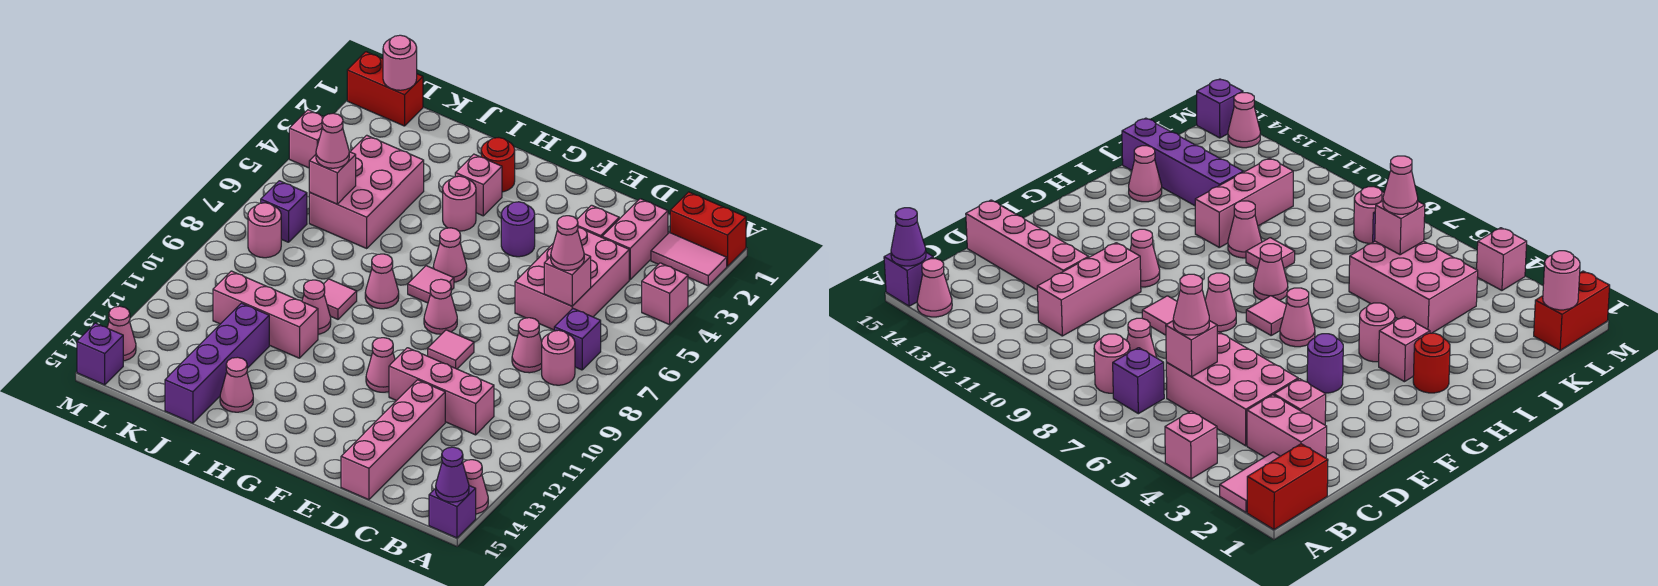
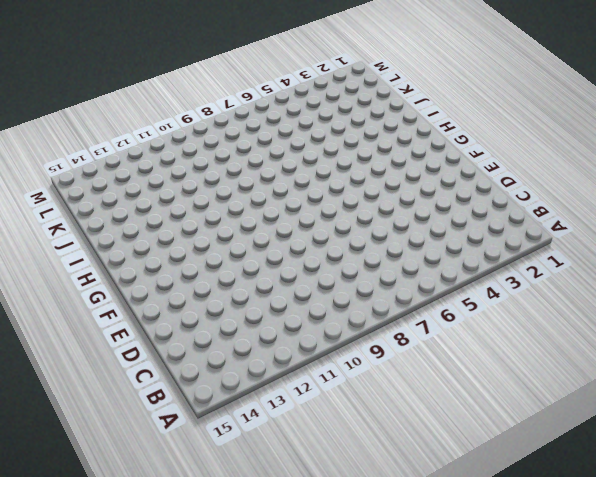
none -> red 1x2 brick [670,192,746,266]
none -> pink 1x2 tile [651,233,727,286]
none -> pink 1x1 brick [642,263,688,325]
none -> pink 1x1 cone [463,460,488,514]

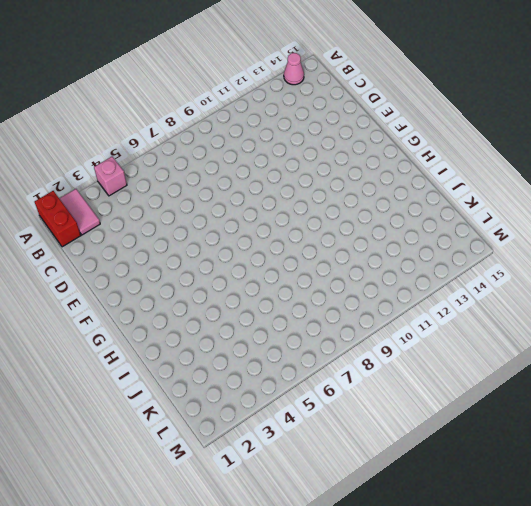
none -> purple 1x1 brick [429,486,476,538]
none -> purple 1x1 brick [554,309,601,370]
none -> pink 1x1 round brick [542,330,575,385]
none -> pink 1x2 brick [602,199,668,280]

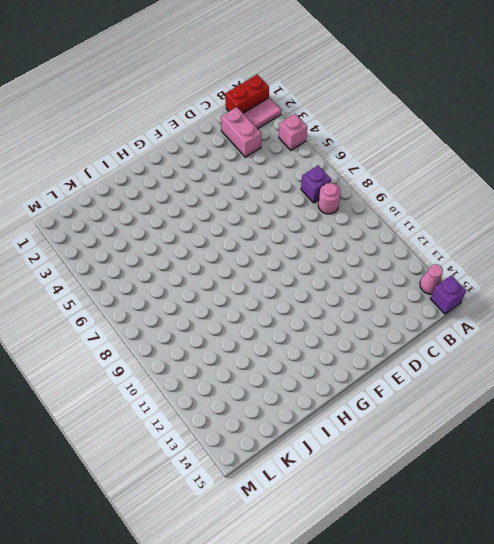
none -> pink 2x3 brick [515,228,629,330]
none -> pink 1x1 cone [512,318,542,373]
none -> pink 1x3 brick [389,348,494,435]
none -> pink 1x1 brick [577,205,619,237]

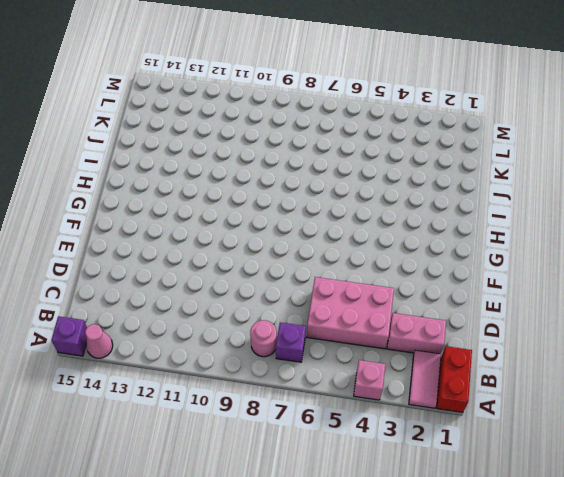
none -> pink 1x1 cone [512,318,542,373]
none -> pink 1x3 brick [389,348,494,435]
none -> pink 1x1 brick [577,205,619,237]
none -> pink 1x4 brick [341,380,445,500]

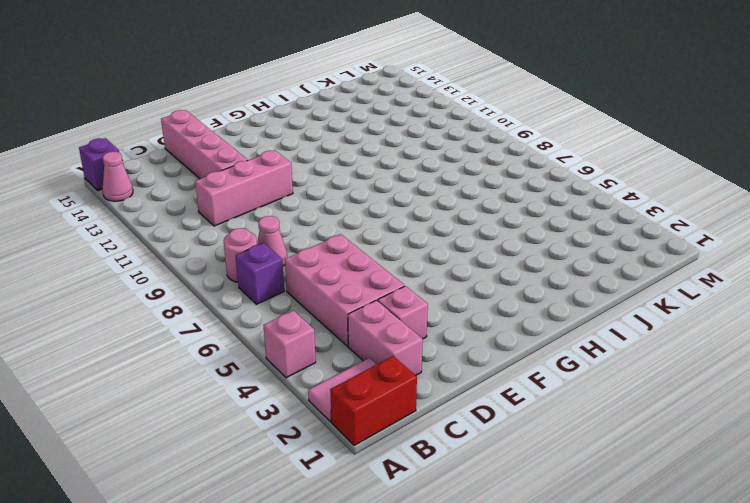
none -> pink 1x1 tile [428,330,474,369]
none -> purple 1x1 round brick [501,202,535,257]
none -> pink 1x1 cone [424,279,457,334]
none -> pink 1x1 cone [366,338,395,392]

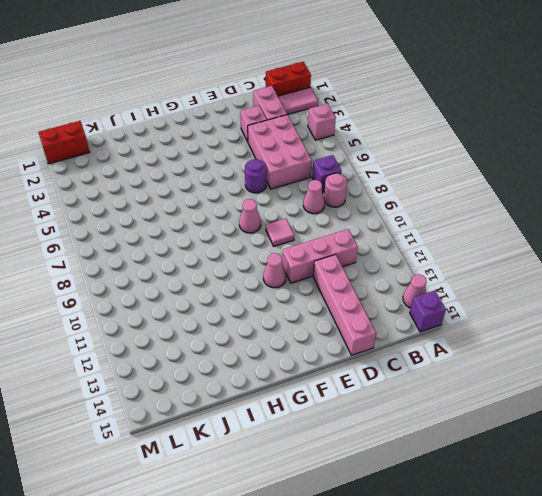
purple 1x1 round brick [245,159,266,193] -> purple 1x1 round brick moved to [501,202,535,257]
none -> pink 1x1 cone [433,228,467,282]
none -> pink 1x1 tile [408,266,454,303]
none -> red 1x1 round brick [481,138,515,192]
none -> pink 1x1 brick [455,154,502,216]

